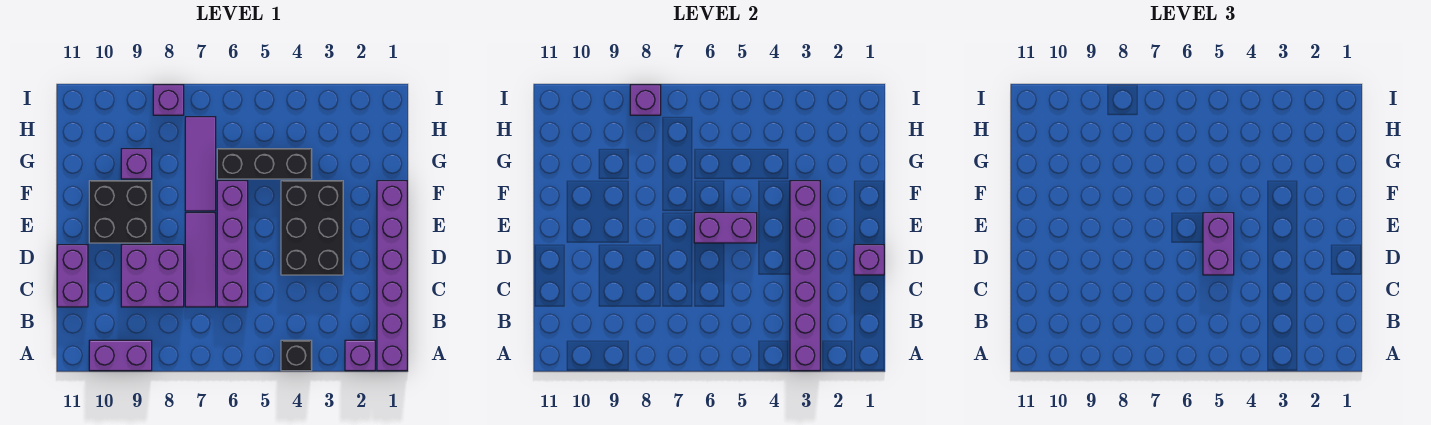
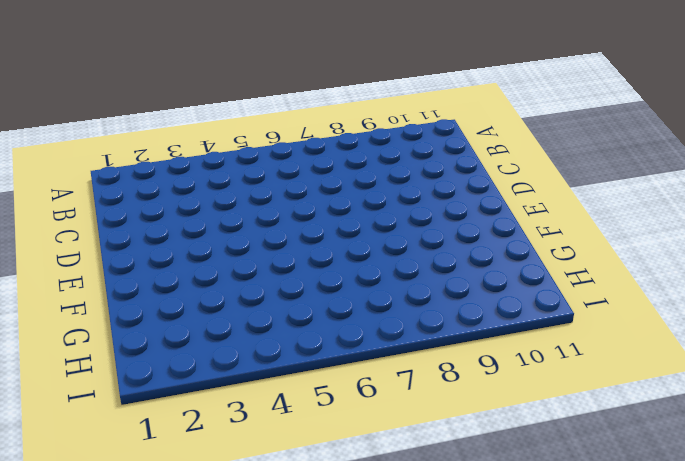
none -> purple 1x6 brick [377,181,407,371]
none -> purple 1x1 brick [345,340,375,371]
none -> black 1x1 brick [281,340,312,371]

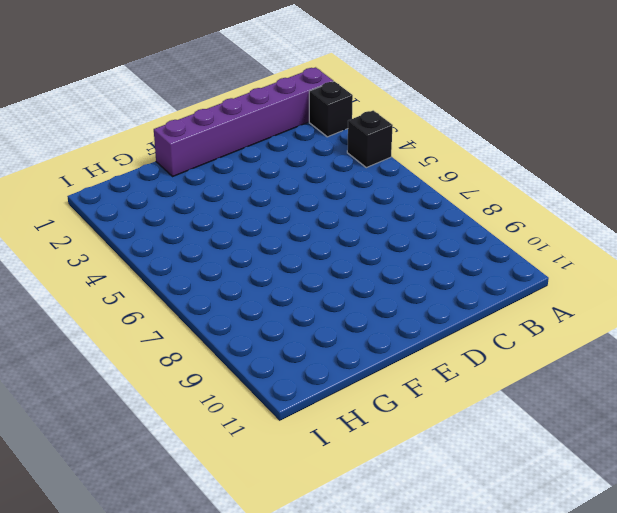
black 1x1 brick [309,81,353,137] -> purple 1x1 brick [345,340,375,371]
none -> purple 1x2 brick [89,340,152,371]
none -> purple 1x4 brick [217,181,248,307]
none -> purple 1x3 tile [185,213,216,307]

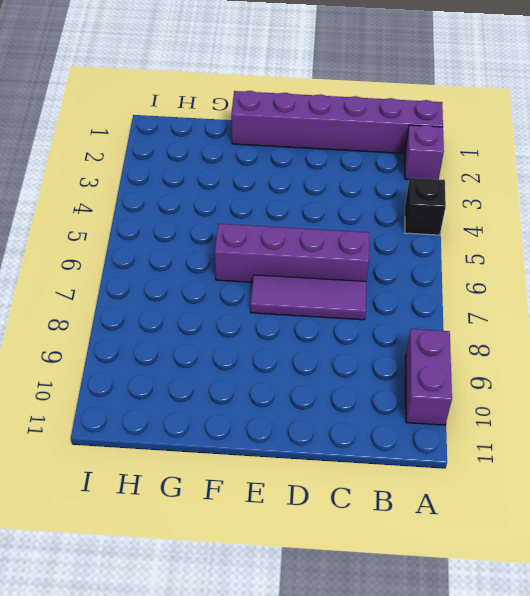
none -> purple 2x2 brick [121,245,184,307]
none -> purple 1x2 brick [57,245,88,307]
none -> black 2x3 brick [281,181,343,275]

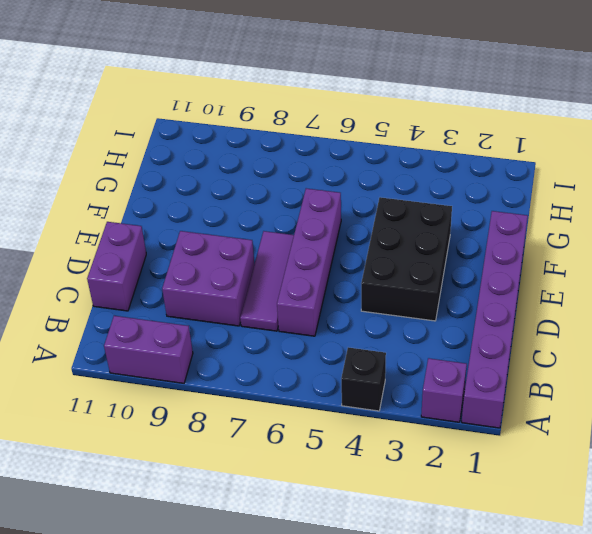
none -> black 2x2 brick [89,181,152,243]
none -> purple 1x3 tile [185,117,216,211]
none -> black 1x3 brick [217,149,312,179]

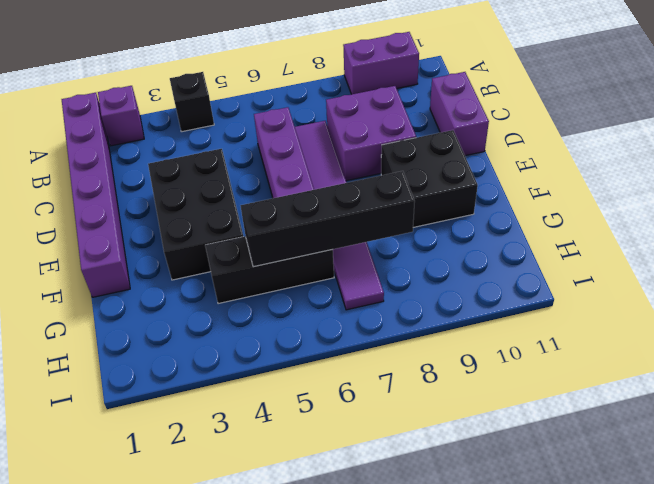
black 1x4 brick [240,171,415,267] -> none
none -> purple 1x1 brick [121,149,152,179]
none -> purple 1x1 brick [153,85,184,115]
none -> purple 1x6 brick [790,181,820,371]

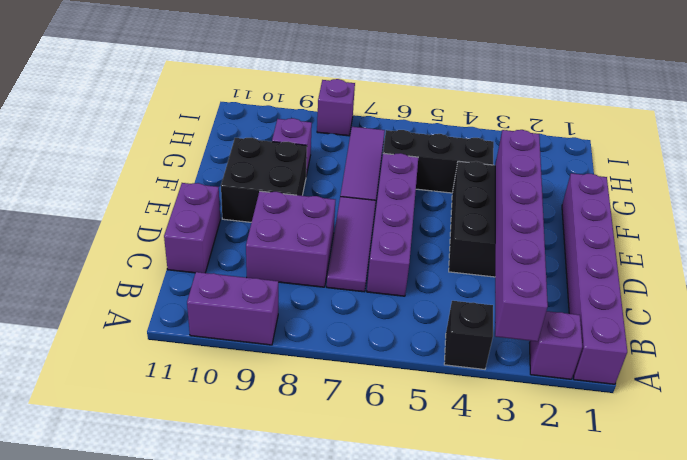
none -> purple 1x1 brick [854,245,884,275]
none -> purple 1x2 brick [694,213,757,243]
none -> purple 1x1 brick [630,85,661,115]

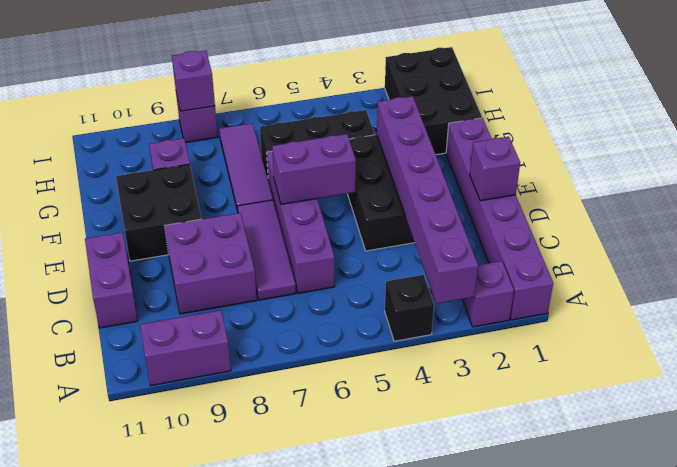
black 2x3 brick [385,47,482,155] -> none
none -> purple 1x2 brick [1203,213,1234,275]

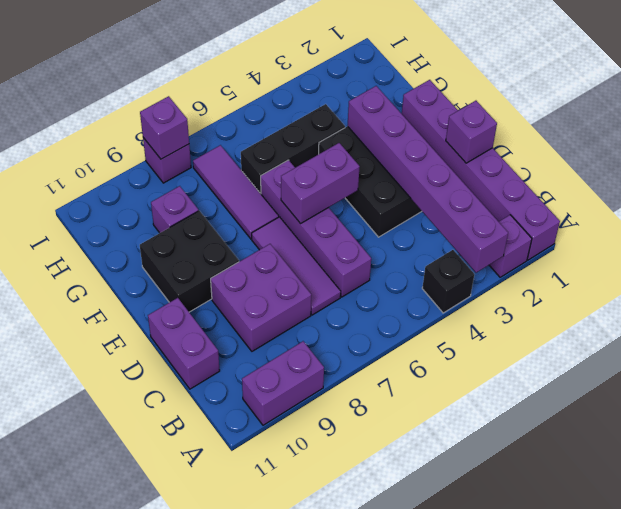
none -> purple 1x2 brick [1203,213,1234,275]

